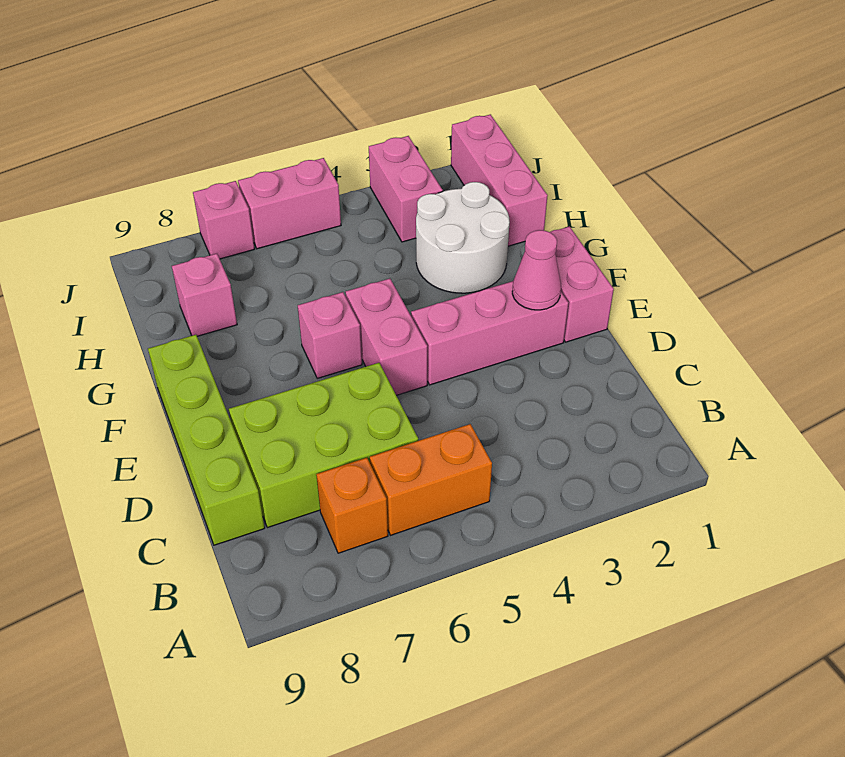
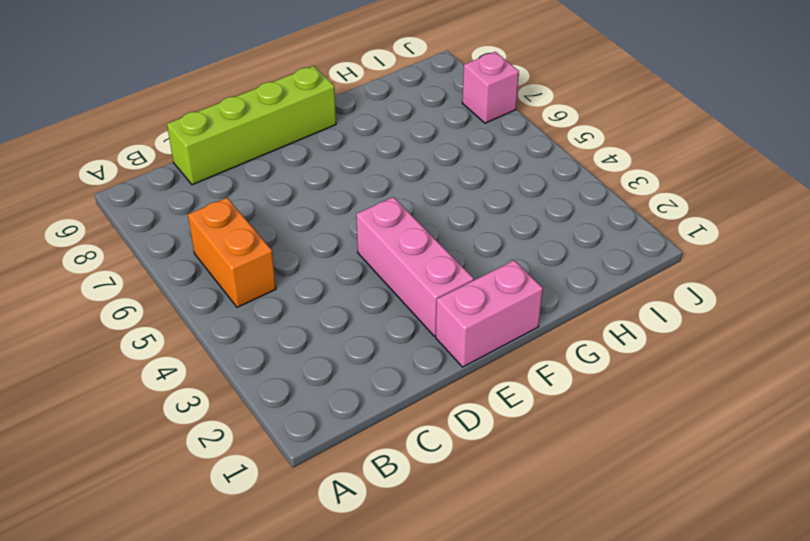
none -> orange 1x1 brick [316,458,388,553]
none -> lime 2x3 brick [229,363,418,528]
none -> pink 1x2 brick [345,279,427,395]

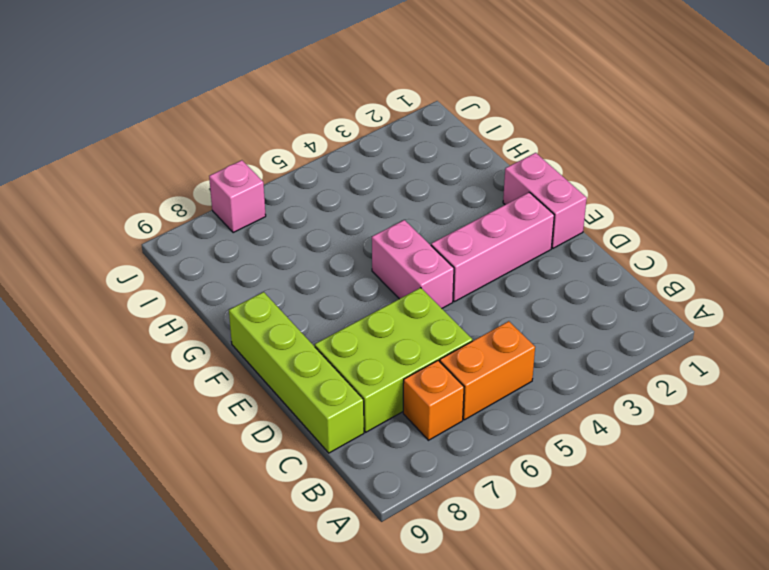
none -> pink 1x1 brick [298,292,362,378]
none -> white 2x2 round brick [416,182,509,293]
none -> pink 1x3 brick [451,114,548,246]

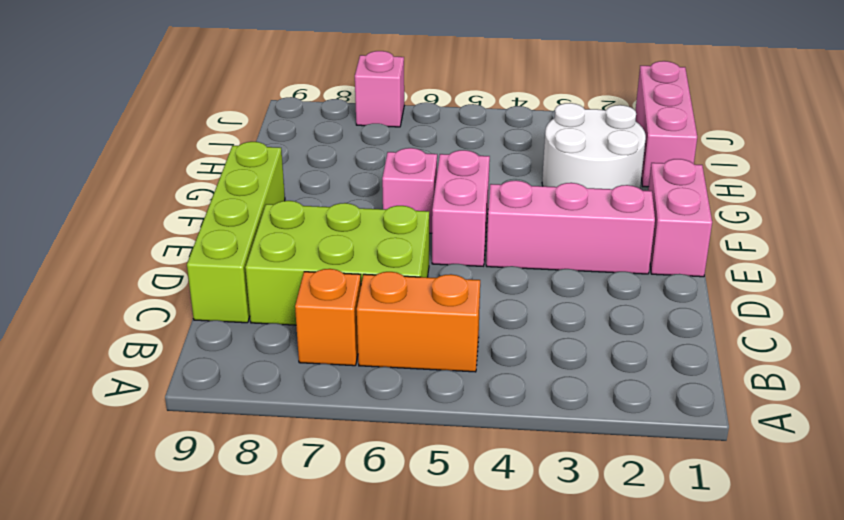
none -> pink 1x1 brick [172,254,237,336]
none -> pink 1x2 brick [369,136,443,242]
none -> pink 1x2 brick [238,158,341,249]

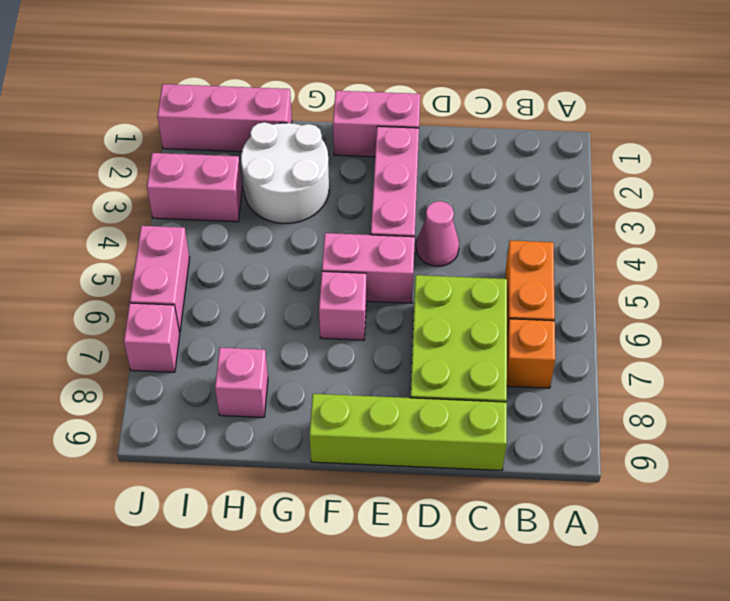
pink 1x1 cone [416,201,459,266] -> pink 1x1 cone moved to [512,230,561,310]

